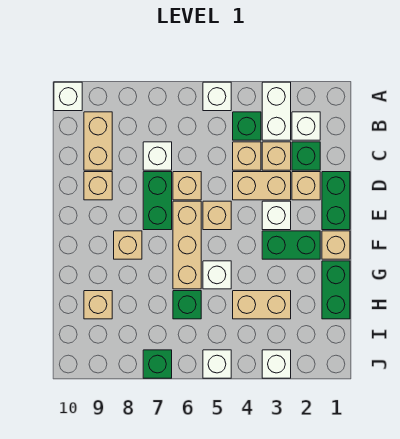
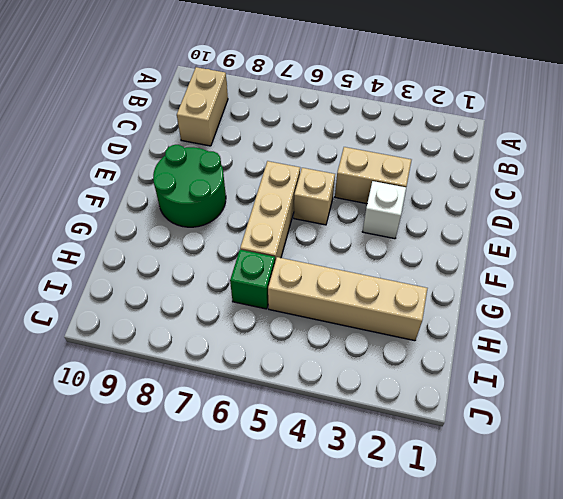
green 2x2 round brick [153,145,226,227] -> tan 1x1 brick [114,231,142,259]
tan 1x4 brick [268,257,428,341] -> tan 1x2 brick [233,291,291,319]
none -> white 1x2 brick [262,82,291,140]
none -> white 1x1 brick [203,82,231,111]
none -> white 1x1 brick [54,82,82,111]
none -> white 1x1 brick [292,112,320,140]

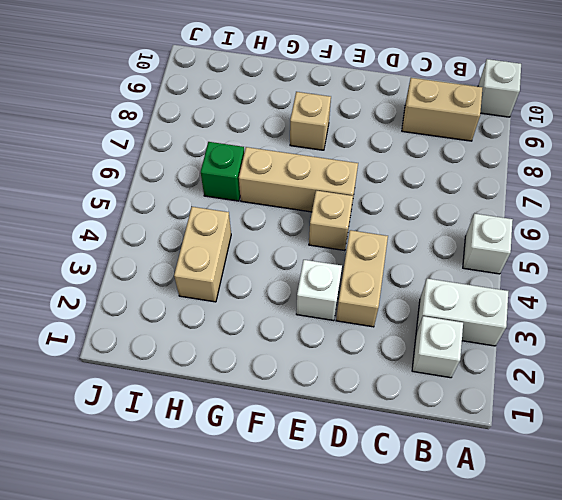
none -> green 1x1 brick [233,112,261,140]
none -> green 1x1 brick [292,142,320,170]
none -> tan 1x1 brick [262,142,291,170]
none -> tan 1x1 brick [233,142,261,170]

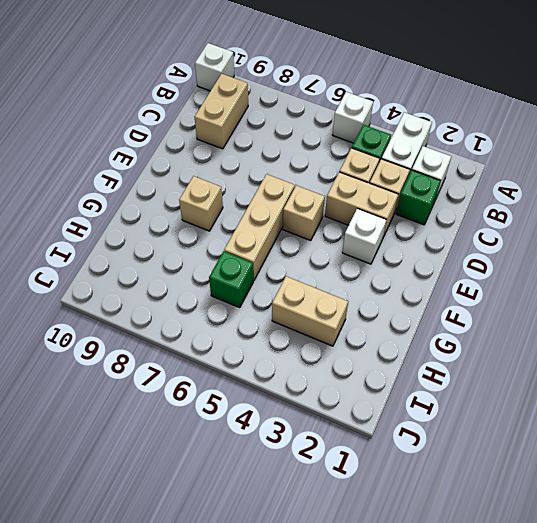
none -> white 1x1 brick [143,142,172,170]
none -> green 1x2 brick [322,172,350,230]
none -> tan 1x1 brick [292,172,320,200]
none -> tan 1x1 brick [173,172,201,200]

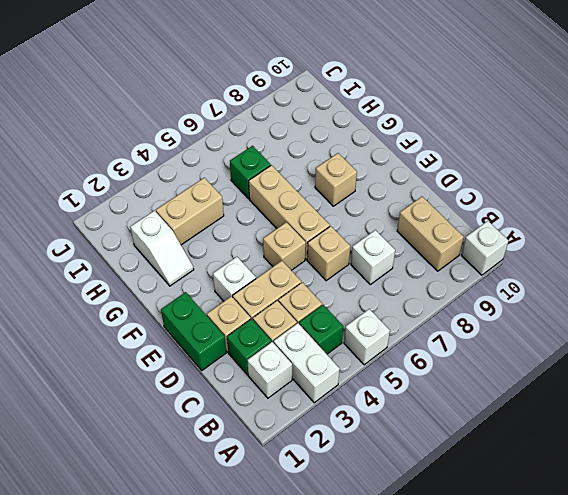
white 1x2 slope [130,211,194,286] -> none
none -> green 1x2 brick [143,172,172,230]
none -> tan 1x1 brick [84,172,112,200]
none -> tan 1x1 brick [322,231,350,259]
none -> green 1x2 brick [262,231,320,259]

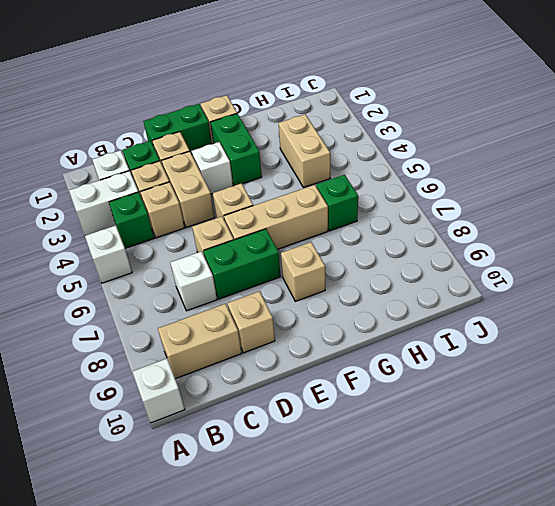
none -> green 1x2 brick [322,261,350,319]
none -> white 1x1 brick [203,261,231,289]
none -> tan 1x1 brick [84,291,112,319]
none -> white 1x1 brick [262,350,291,378]

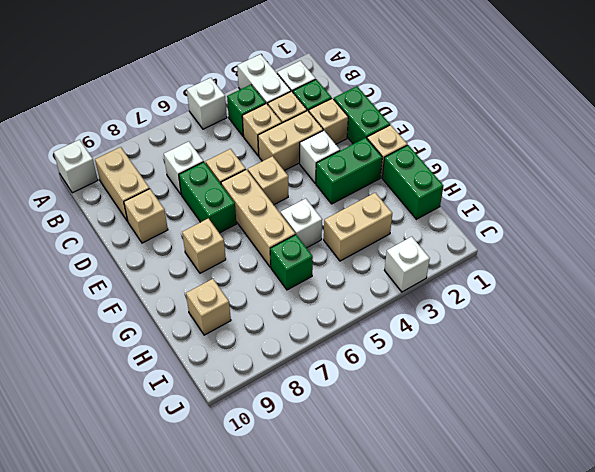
none -> white 1x1 brick [203,350,231,378]
none -> green 1x1 brick [143,350,172,378]

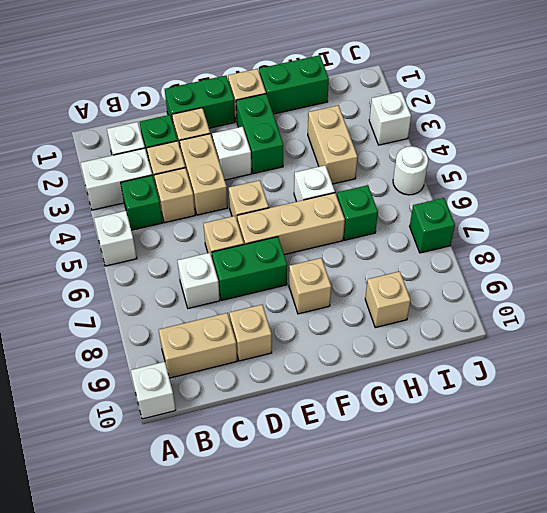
white 1x1 round brick [393,146,428,195] -> white 1x1 brick [203,350,231,378]

